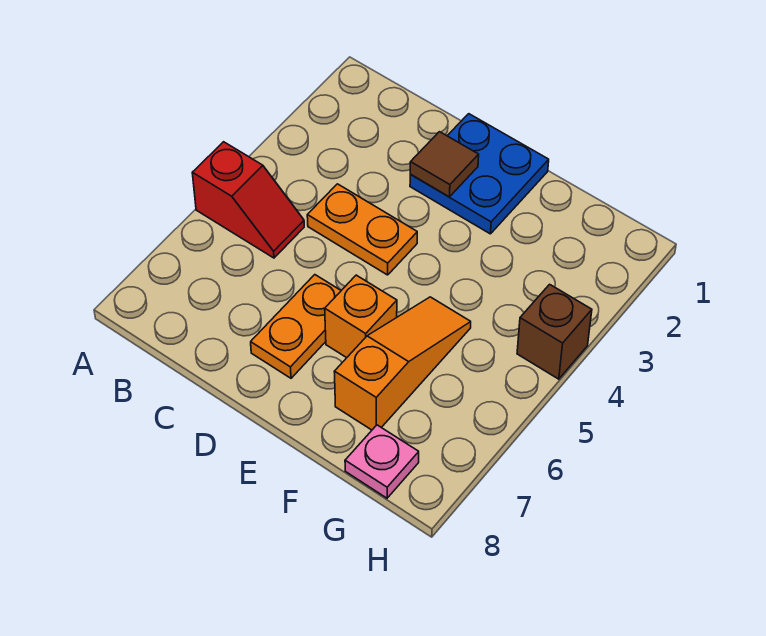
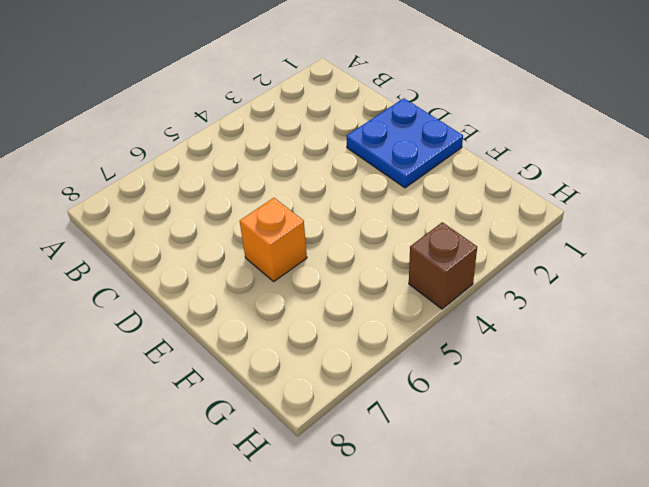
none -> red 1x2 slope [192,142,304,258]
none -> orange 1x2 plate [307,184,417,275]

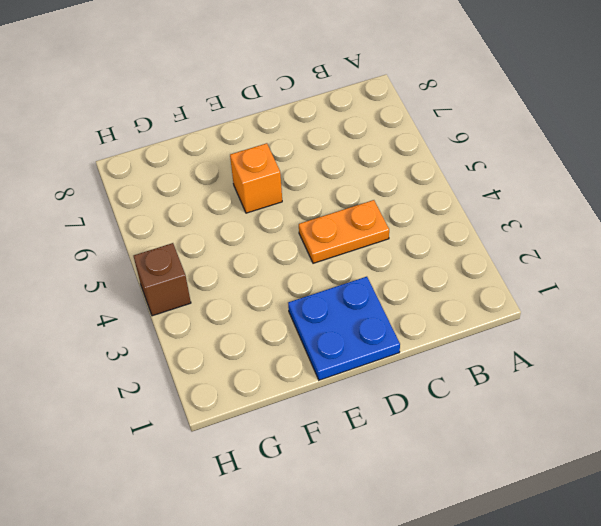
none -> red 1x2 slope [192,142,304,258]
none -> orange 1x2 plate [251,275,341,378]

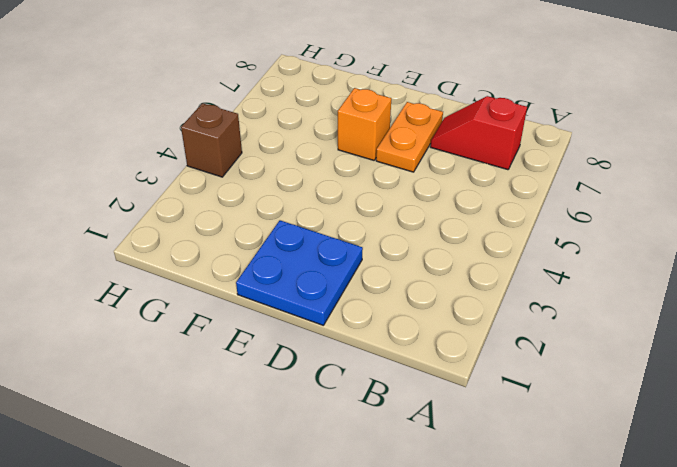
red 1x2 slope [430,96,527,170] -> red 1x2 slope moved to [192,142,304,258]
none -> orange 1x2 plate [307,184,417,275]
none -> orange 1x3 slope [334,297,471,430]

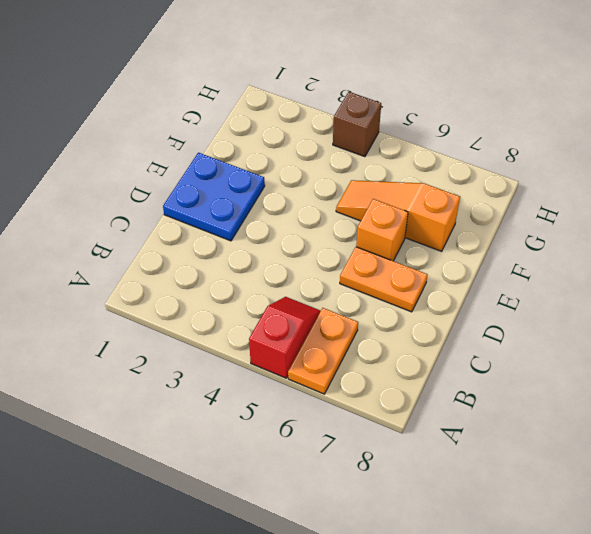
orange 1x2 plate [288,308,358,394] -> orange 1x2 plate moved to [307,184,417,275]
none -> pink 1x1 plate [345,425,419,498]
none -> brown 1x1 tile [410,132,479,197]

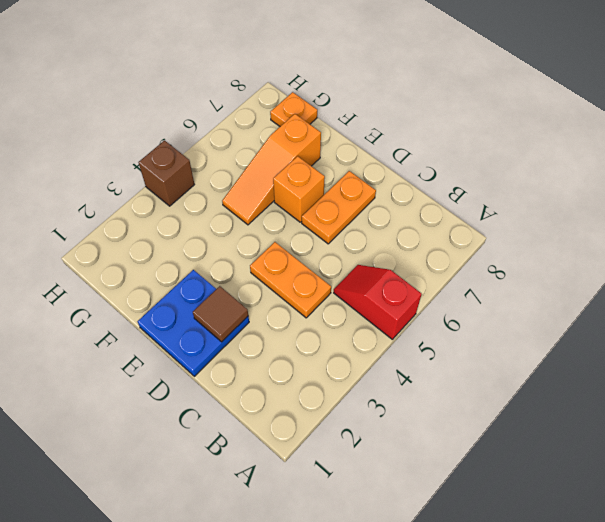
orange 1x1 plate [270,92,317,126] -> pink 1x1 plate [345,425,419,498]

